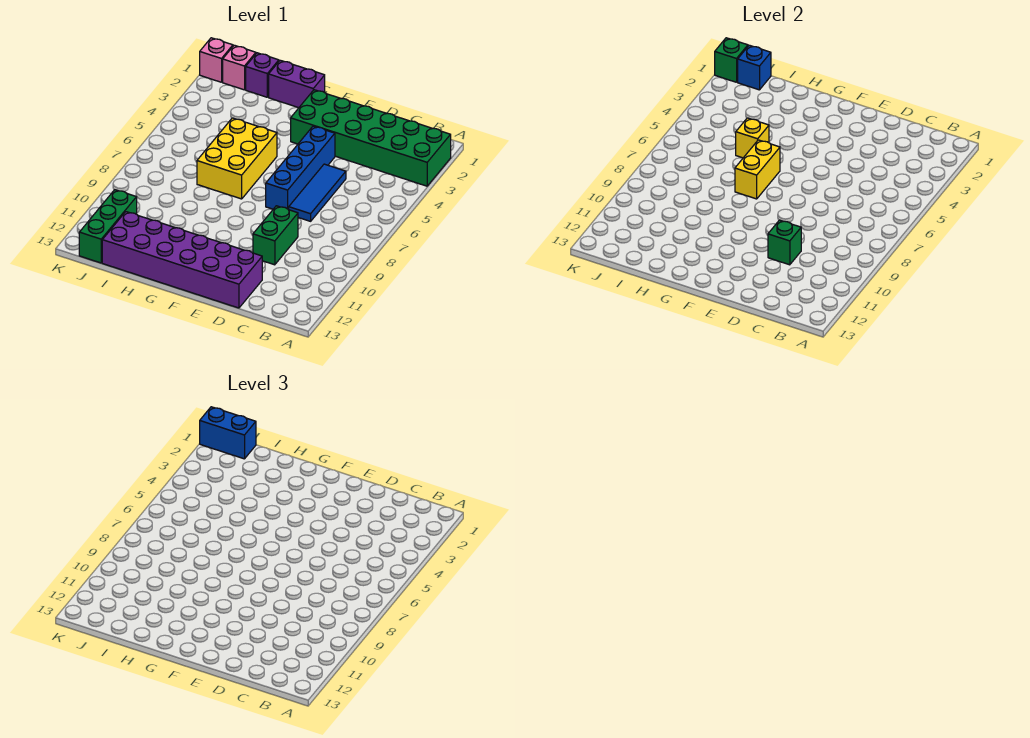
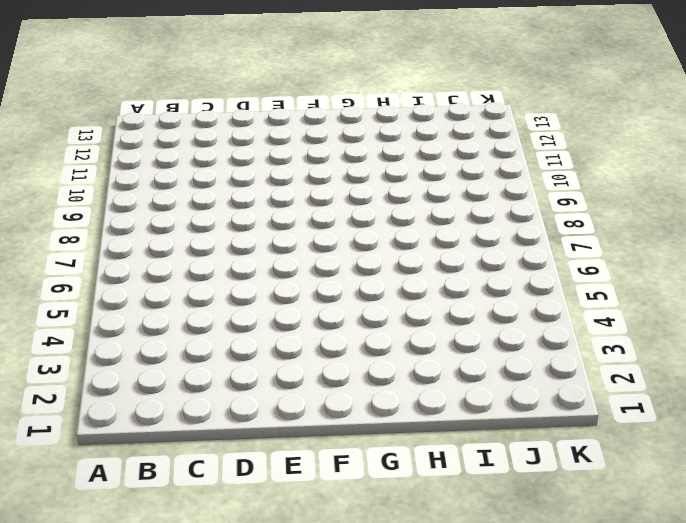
none -> green 2x6 brick [291,90,451,186]
none -> blue 1x3 tile [289,164,346,221]
none -> green 1x2 brick [253,206,298,265]

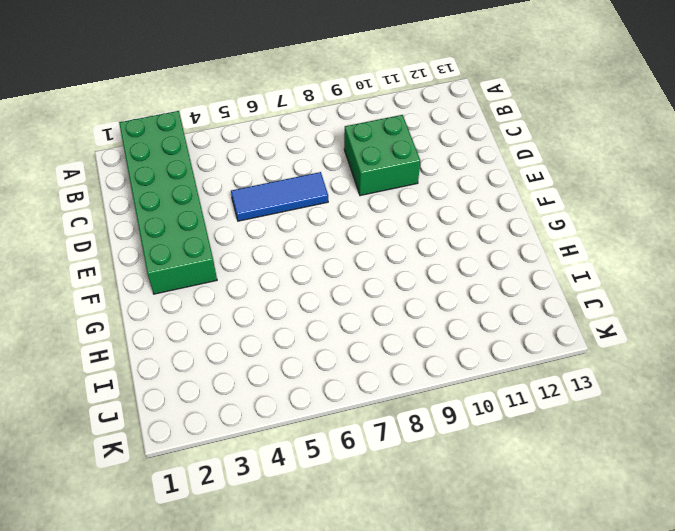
green 2x2 brick [344,115,420,196] -> green 1x2 brick [253,206,298,265]
none -> purple 2x6 brick [102,212,262,308]
none -> blue 1x4 brick [266,126,335,210]
none -> purple 1x2 brick [269,60,325,108]

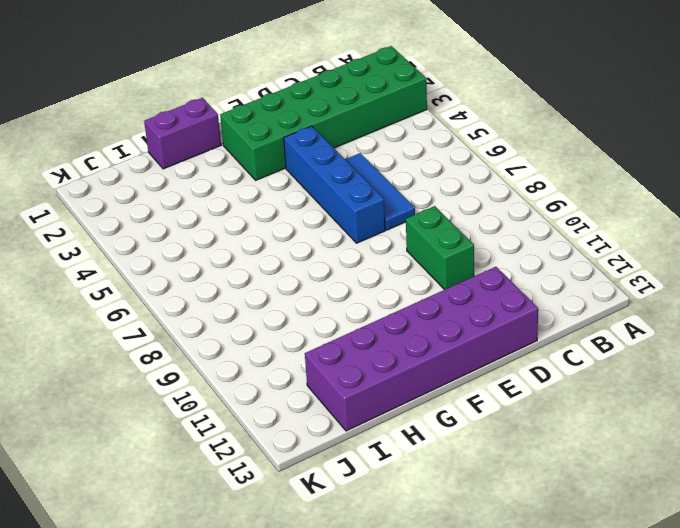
none -> yellow 2x3 brick [197,118,277,199]
none -> purple 1x1 brick [246,53,279,97]
none -> pink 1x1 brick [223,45,256,90]

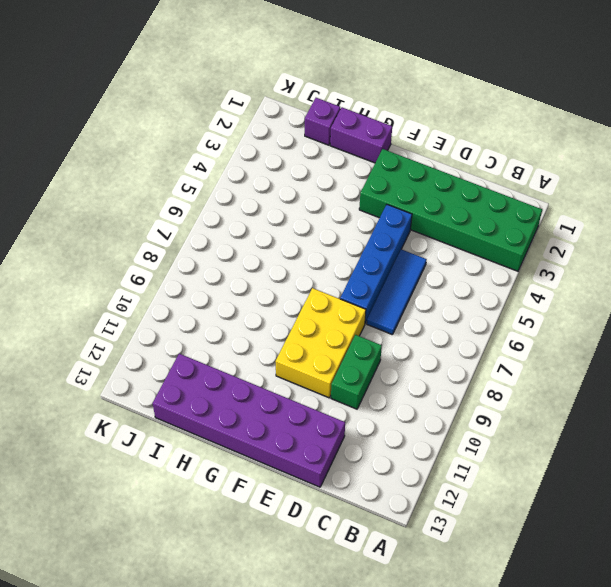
yellow 2x3 brick [276,288,366,398] -> yellow 2x3 brick moved to [197,118,277,199]
none -> pink 1x1 brick [223,45,256,90]
none -> green 1x3 brick [79,190,137,263]
none -> pink 1x1 brick [200,38,233,82]

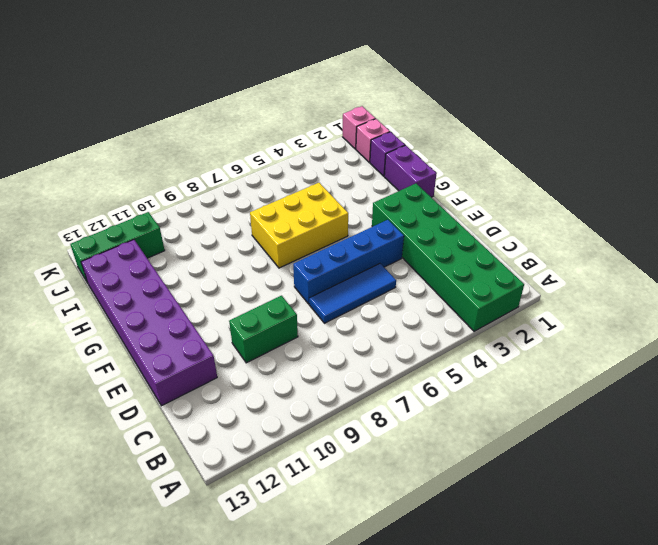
none -> green 1x1 brick [768,220,801,265]
none -> yellow 1x2 brick [735,140,780,199]
none -> yellow 1x1 brick [736,118,769,158]

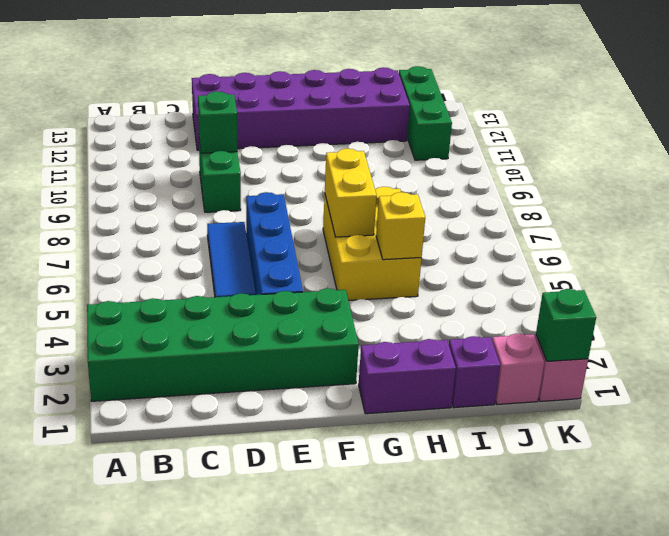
none -> blue 1x1 brick [738,45,771,90]
none -> blue 1x2 brick [200,407,256,459]

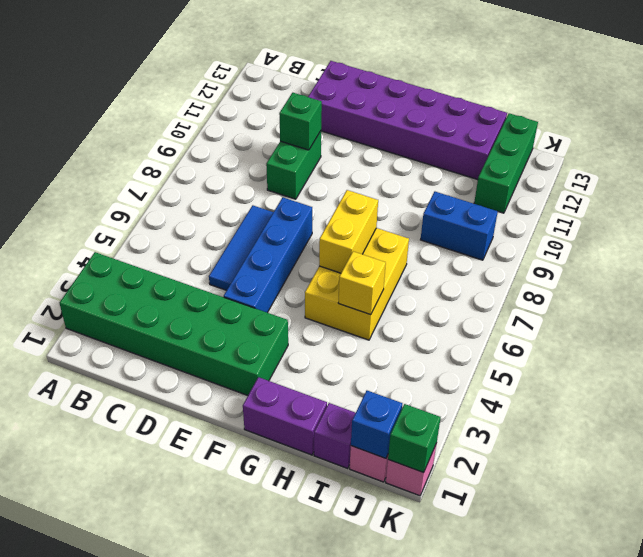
blue 1x2 brick [421,192,498,260] -> blue 1x2 brick moved to [200,407,256,459]

